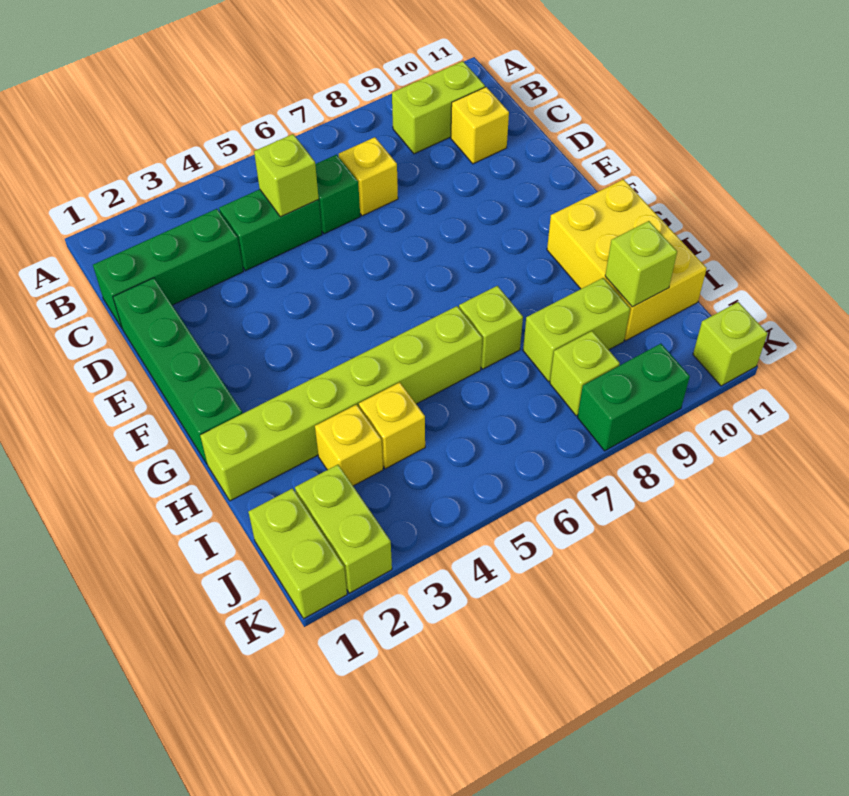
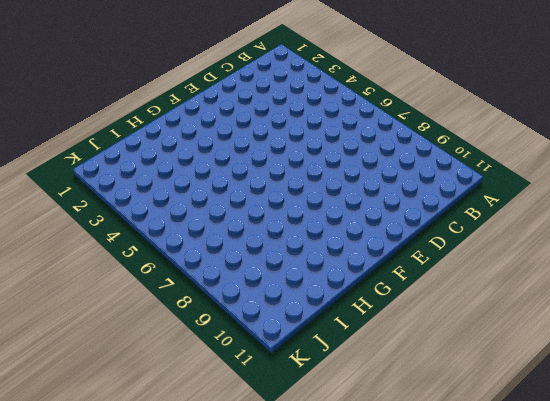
none -> lime 1x2 brick [392,61,485,154]
none -> green 1x3 brick [93,209,243,328]
none -> green 1x2 brick [219,189,322,271]

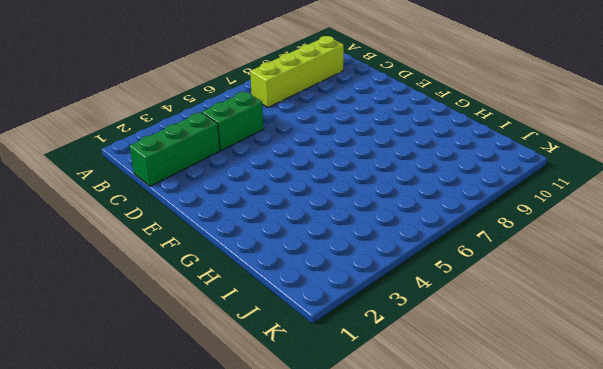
lime 1x4 brick [250,36,344,107] -> lime 1x2 brick [392,61,485,154]
none -> green 1x1 brick [315,155,360,234]
none -> yellow 1x1 brick [339,137,398,216]
none -> yellow 1x1 brick [451,87,509,164]

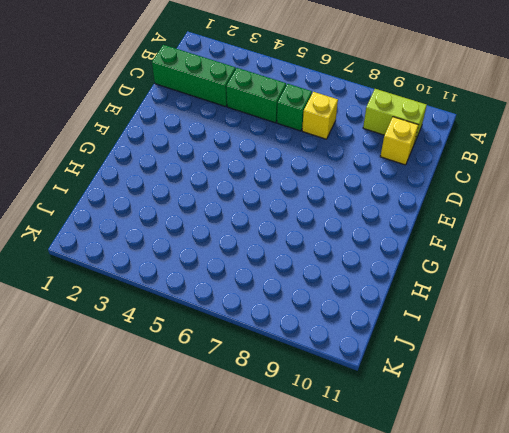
none -> green 1x4 brick [113,278,243,464]
none -> yellow 2x3 brick [547,179,707,341]
none -> lime 1x6 brick [200,306,482,501]

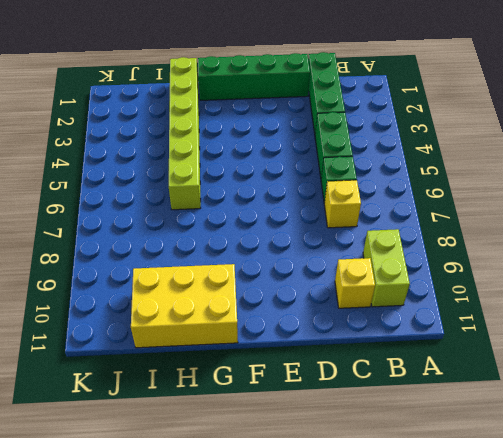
none -> lime 1x1 brick [459,286,523,369]
none -> yellow 1x1 brick [315,405,383,486]
none -> yellow 1x1 brick [359,382,425,469]

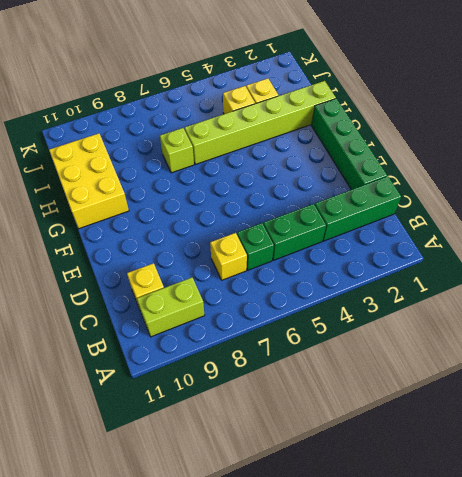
none -> lime 1x2 brick [523,278,630,382]
none -> lime 1x2 brick [249,488,347,619]
none -> lime 1x2 brick [295,465,392,593]

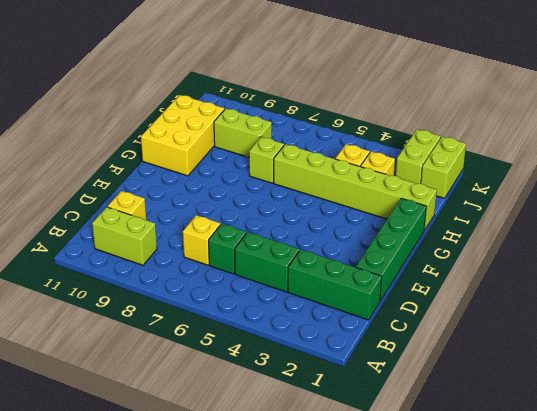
none -> lime 1x1 brick [550,331,620,416]
none -> green 1x2 brick [578,344,690,451]
none -> lime 1x1 brick [693,302,768,386]

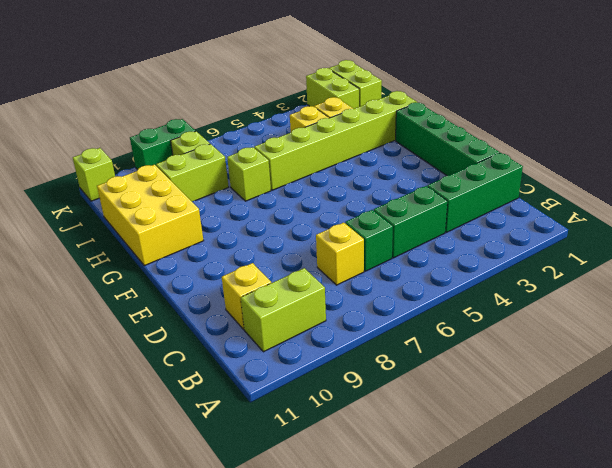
none -> lime 1x1 brick [254,134,319,217]
none -> lime 1x1 brick [605,221,677,307]

